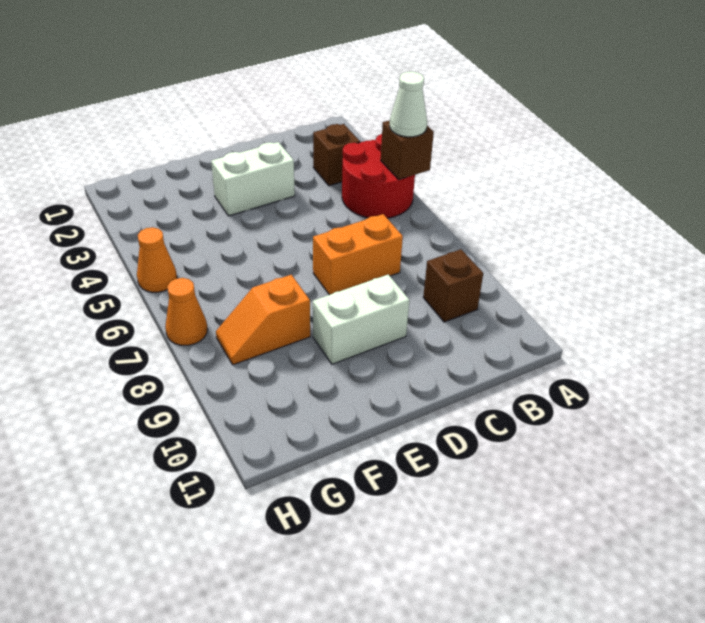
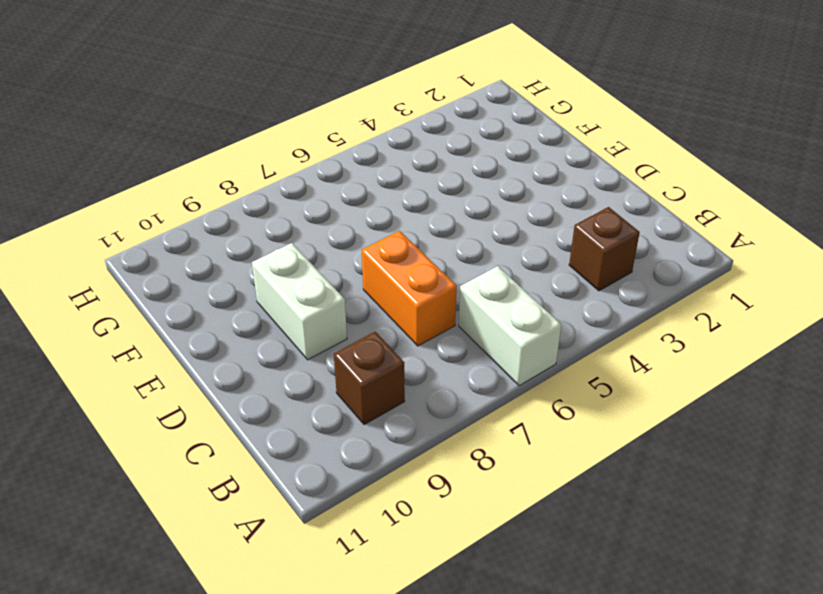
white 1x2 brick [459,266,561,386] -> white 1x2 brick moved to [211,142,295,216]
none -> red 2x2 round brick [342,134,415,218]
none -> orange 1x2 slope [216,275,310,365]

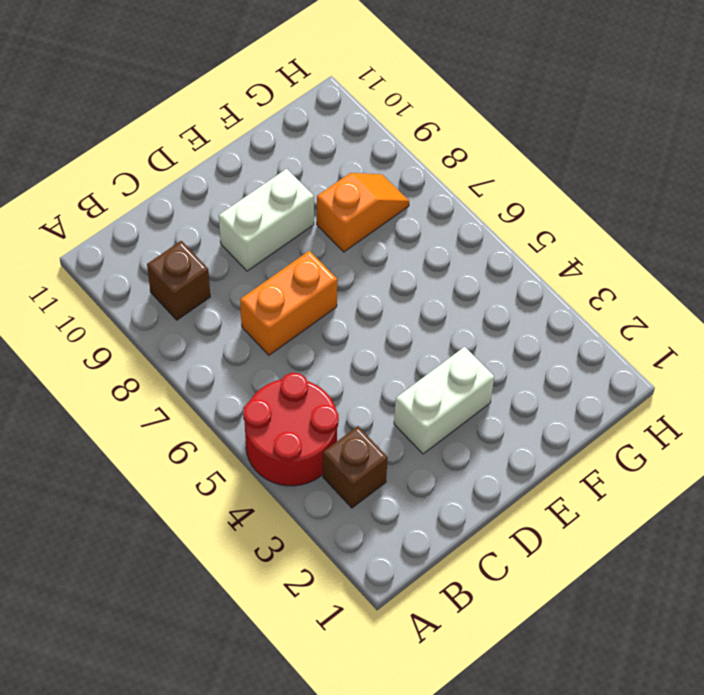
none -> orange 1x1 cone [137,227,177,292]
none -> orange 1x1 cone [165,278,207,345]

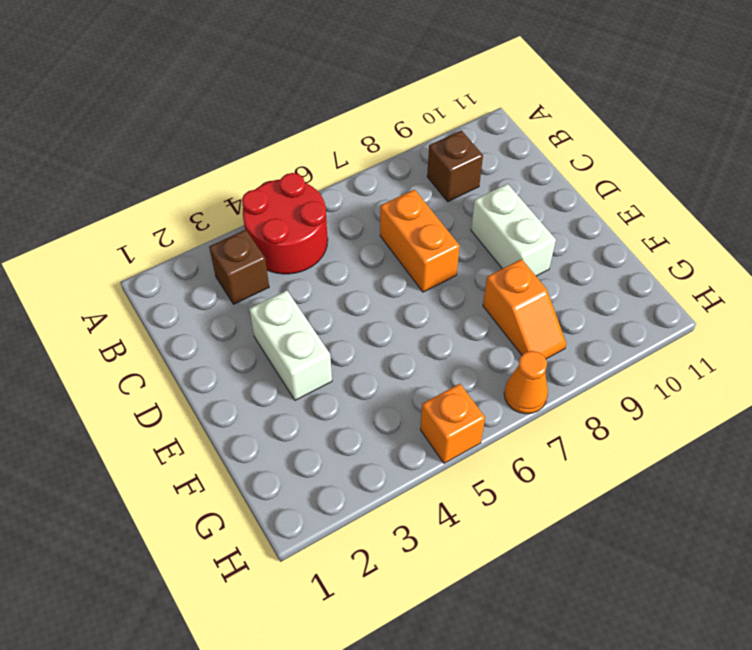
orange 1x1 brick [420,384,485,463] -> orange 1x1 cone [137,227,177,292]
none -> brown 1x1 brick [381,120,434,180]
none -> white 1x1 cone [390,71,427,137]

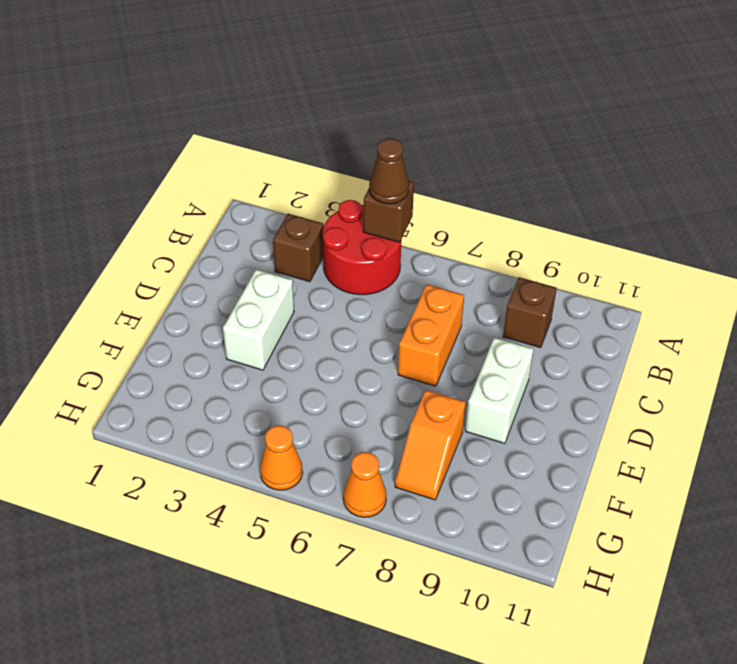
brown 1x1 cone [369,139,409,204] -> white 1x1 cone [390,71,427,137]

